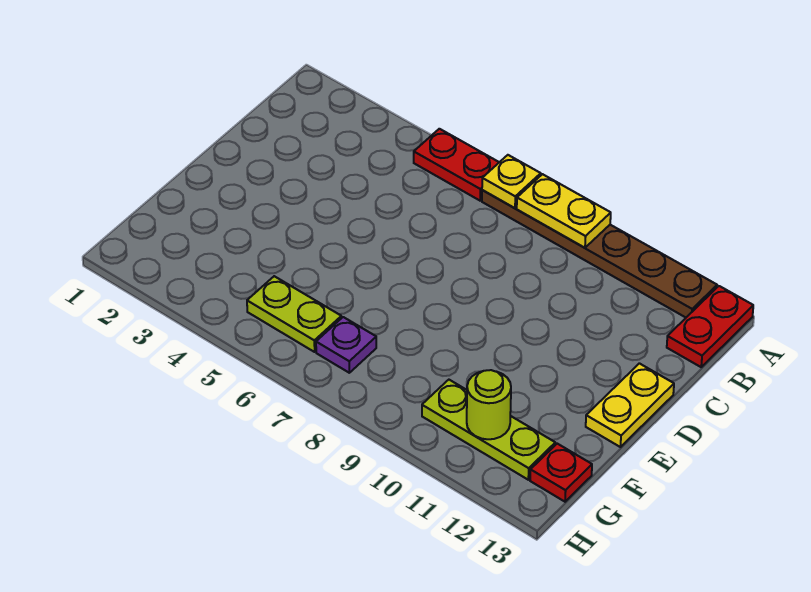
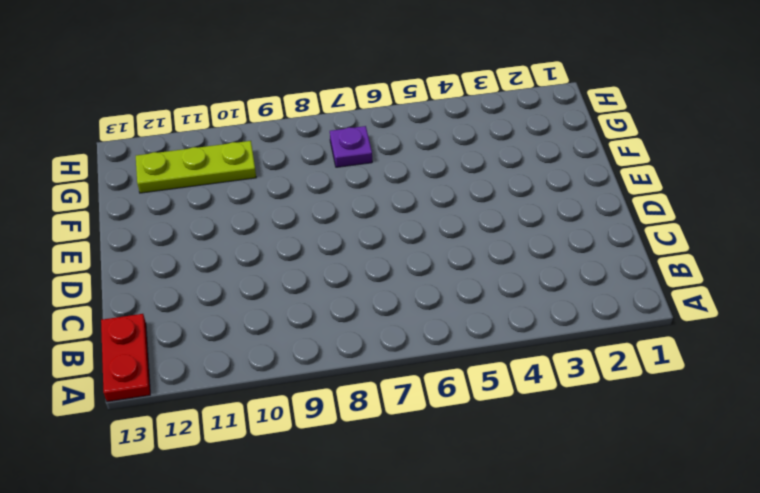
none -> red 1x2 plate [414,129,499,201]
none -> brown 1x6 plate [482,190,717,317]

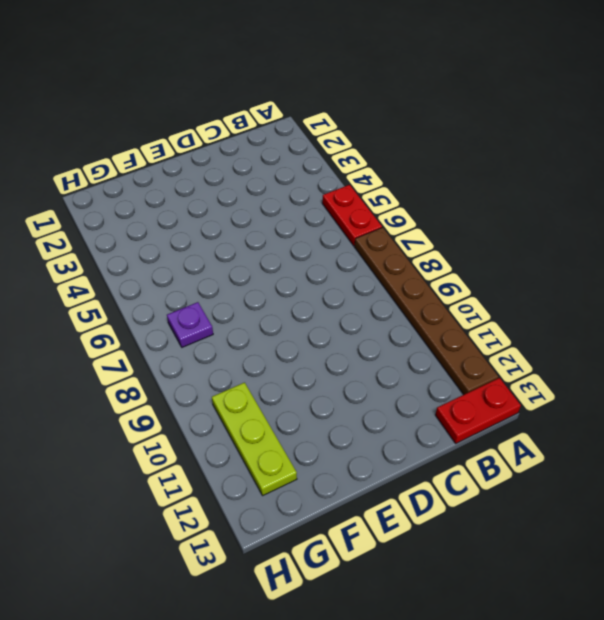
none -> yellow 1x2 plate [586,363,674,447]
none -> lime 1x2 plate [247,276,341,352]

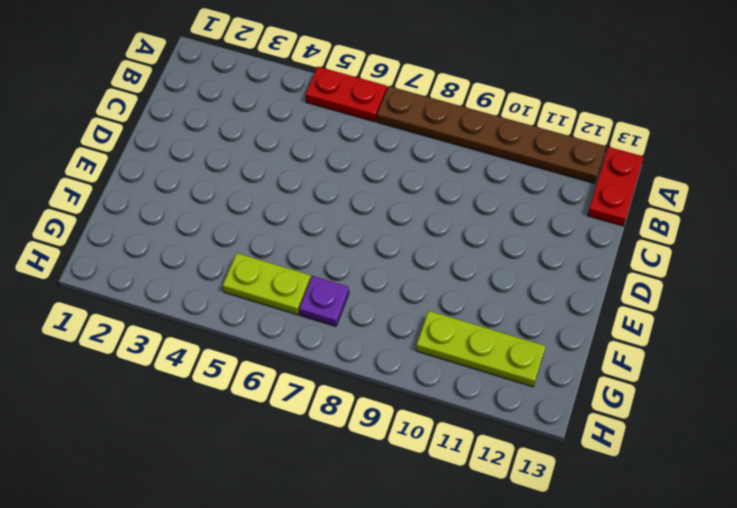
none -> yellow 1x2 plate [586,363,674,447]
none -> red 1x1 plate [530,444,592,502]

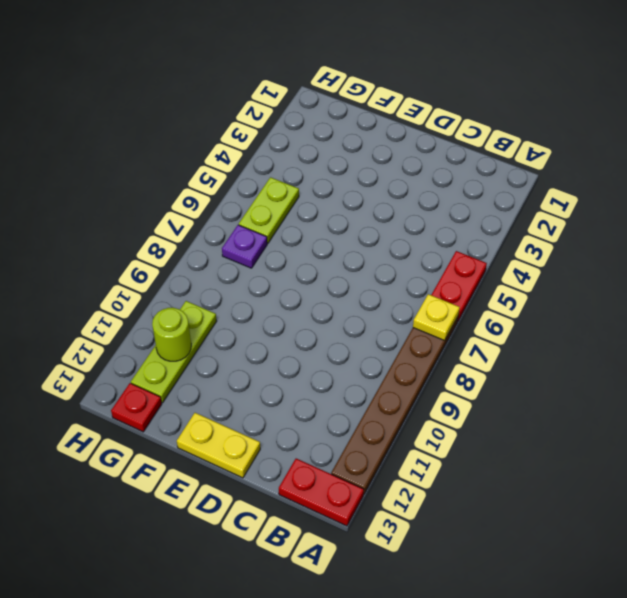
none -> yellow 1x2 plate [517,174,611,248]

